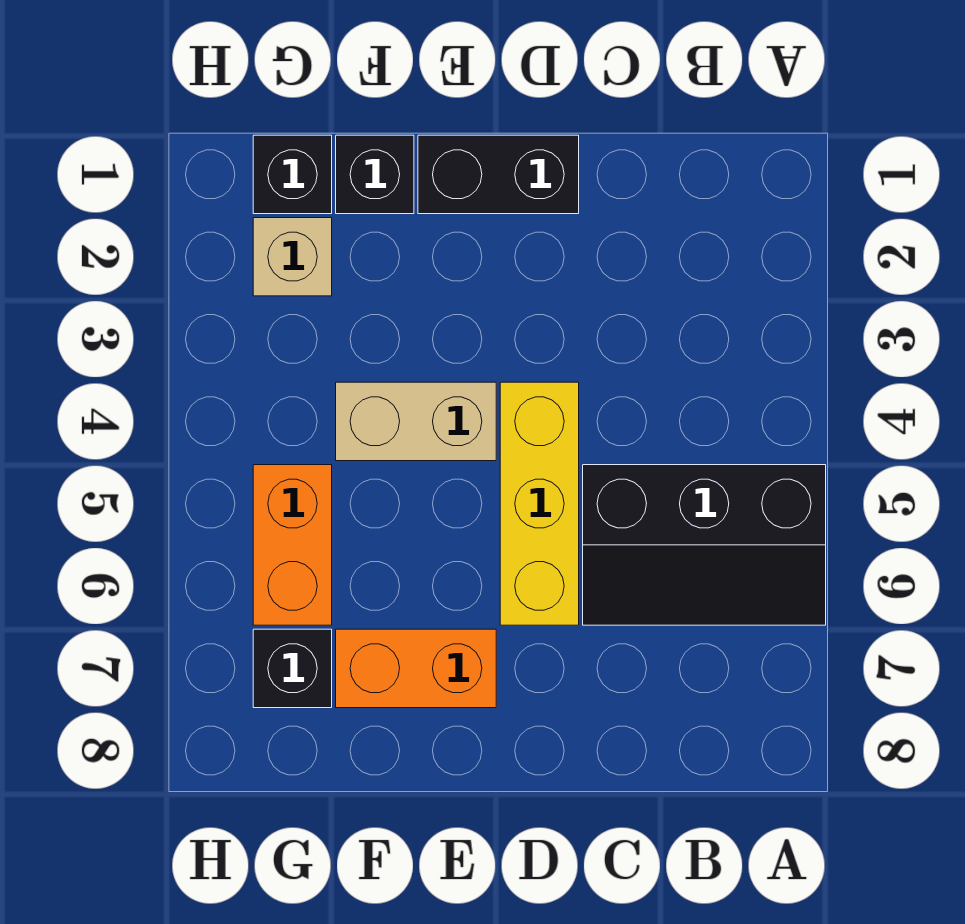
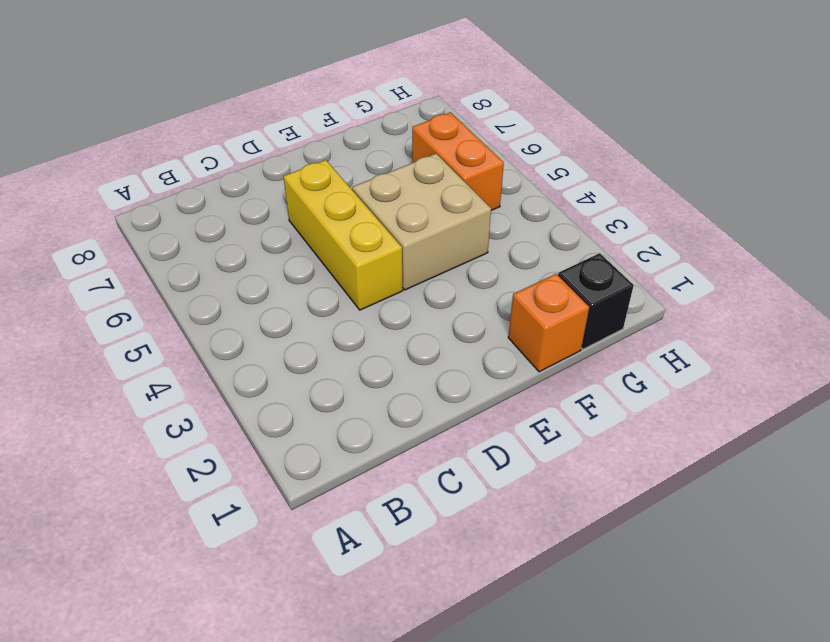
tan 2x2 brick [352,154,491,290] -> tan 1x2 brick [336,382,496,461]
orange 1x1 brick [508,274,589,372] -> black 1x1 brick [336,135,414,214]
none -> black 2x3 slope [583,465,826,625]
none -> black 1x2 brick [418,135,579,214]

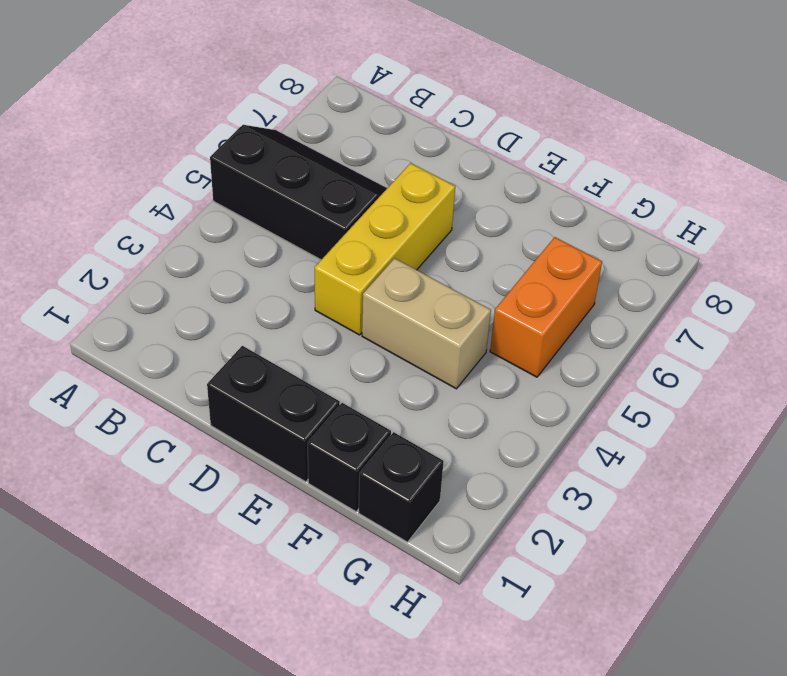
none -> orange 1x2 brick [336,629,496,708]
none -> tan 1x1 brick [253,218,332,296]

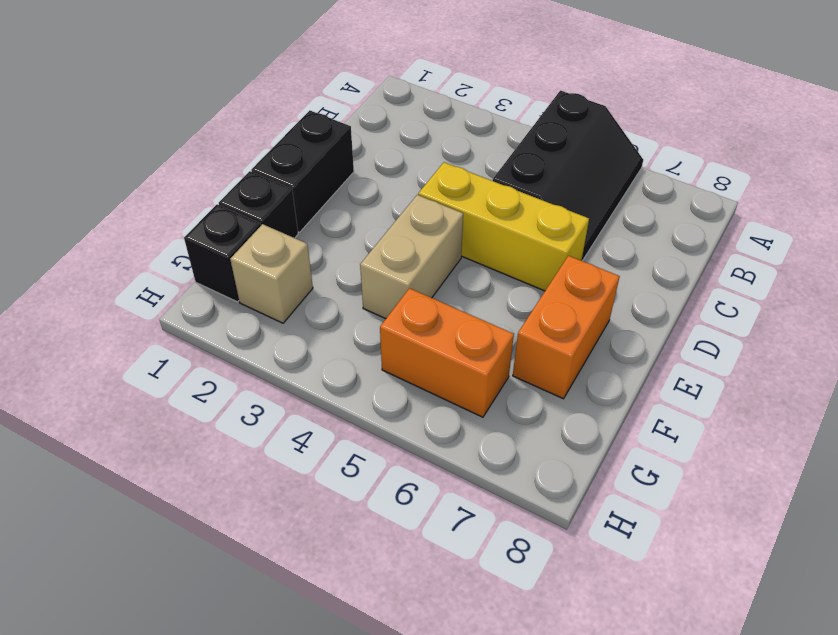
none -> black 1x1 brick [253,629,332,708]

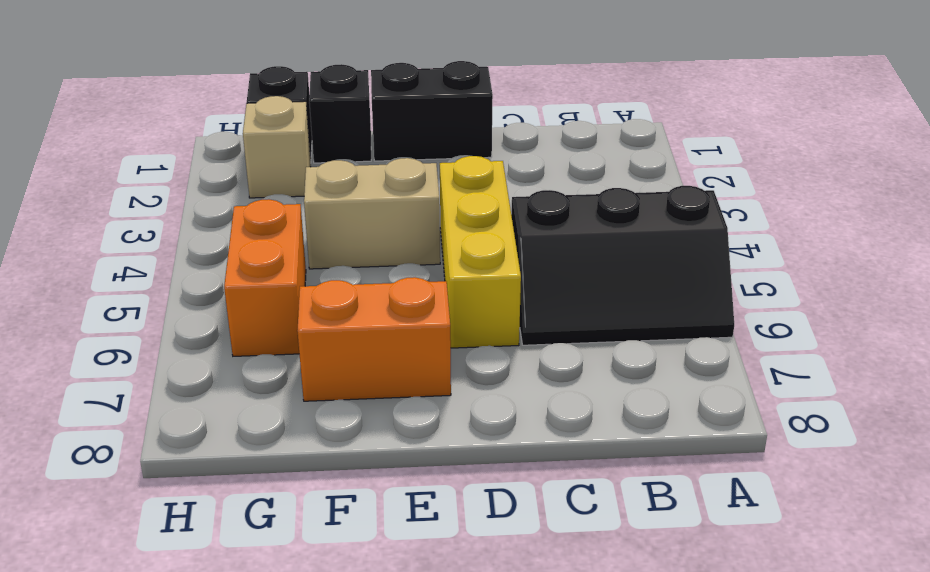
none -> black 1x1 brick [253,629,332,708]

